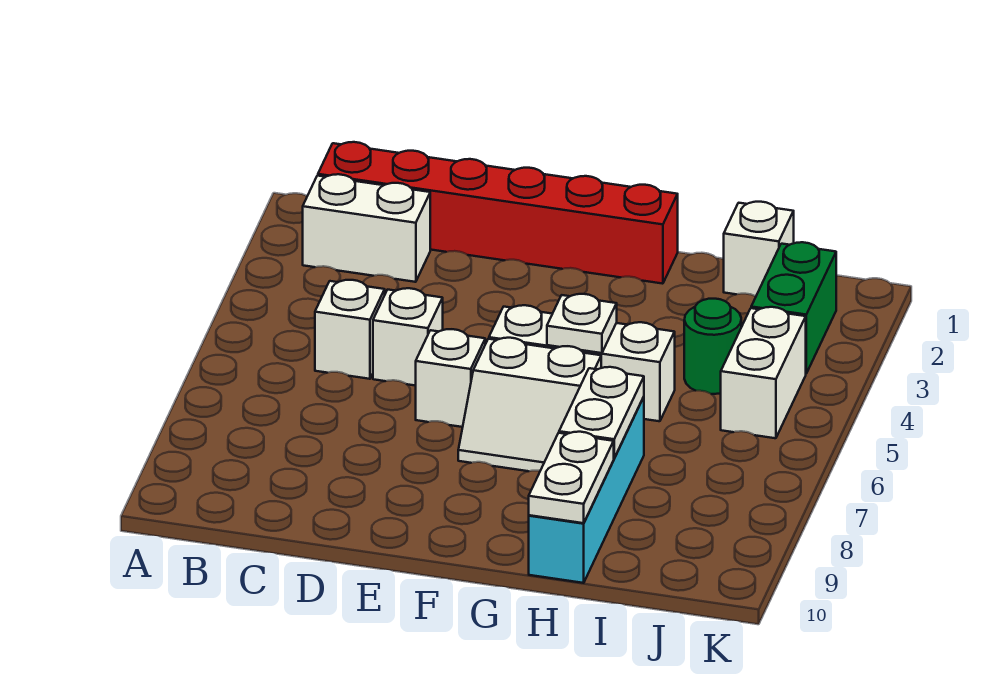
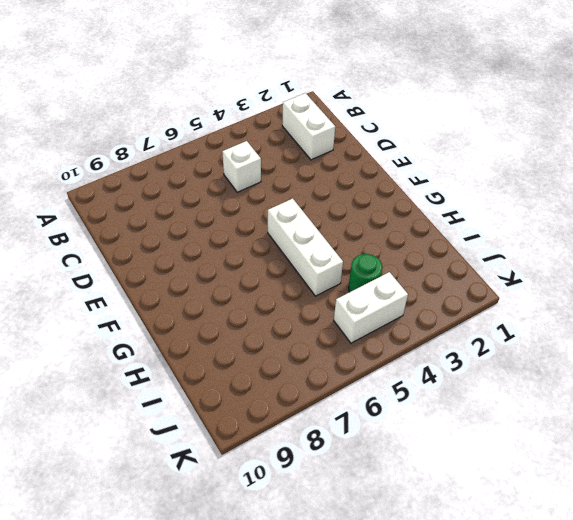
none -> red 1x6 brick [318,142,678,284]
none -> white 1x1 brick [373,288,443,386]
none -> white 1x1 brick [416,329,485,427]

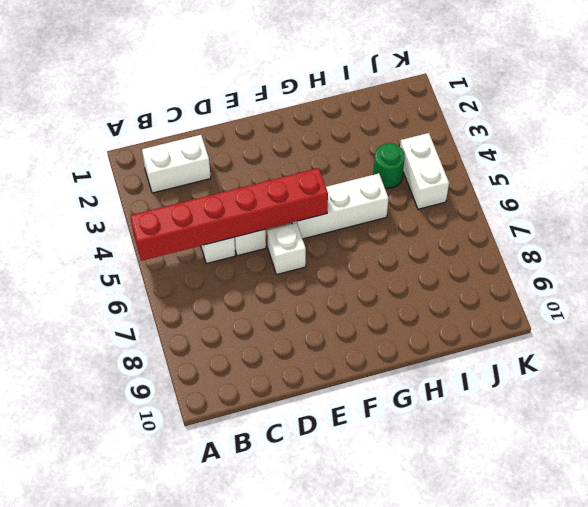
red 1x6 brick [130,168,328,261] -> red 1x6 brick moved to [318,142,678,284]
none -> white 2x2 slope [458,338,601,471]
none -> cyan 1x4 brick [529,397,644,583]
none -> white 1x1 brick [724,202,794,296]

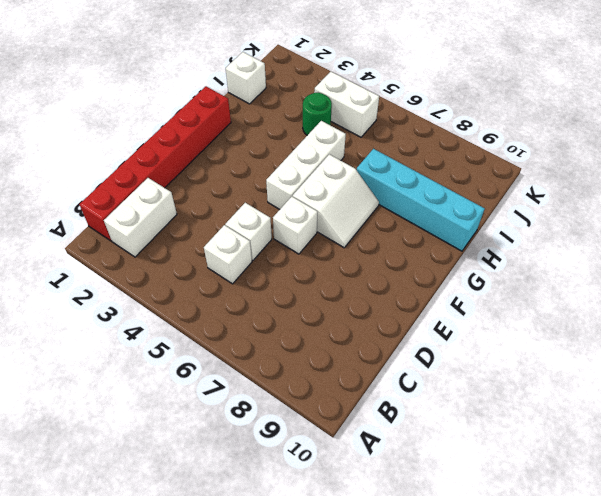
none -> green 1x2 brick [751,242,836,373]
none -> white 1x1 plate [547,294,617,353]
none -> white 1x2 plate [559,367,644,458]

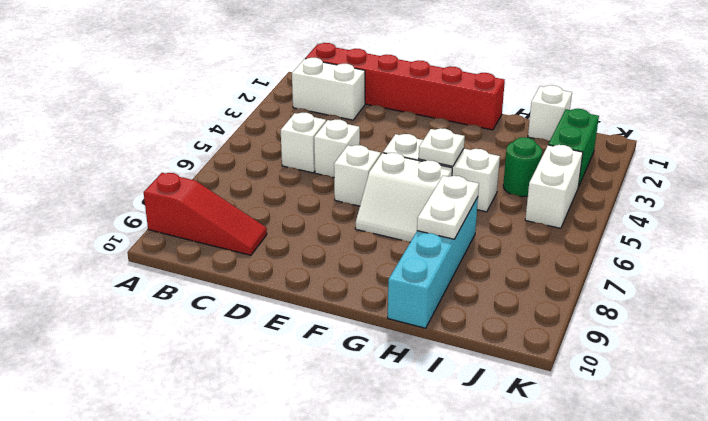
red 1x3 slope [144,173,267,255] -> none
none -> white 1x2 plate [529,432,614,523]

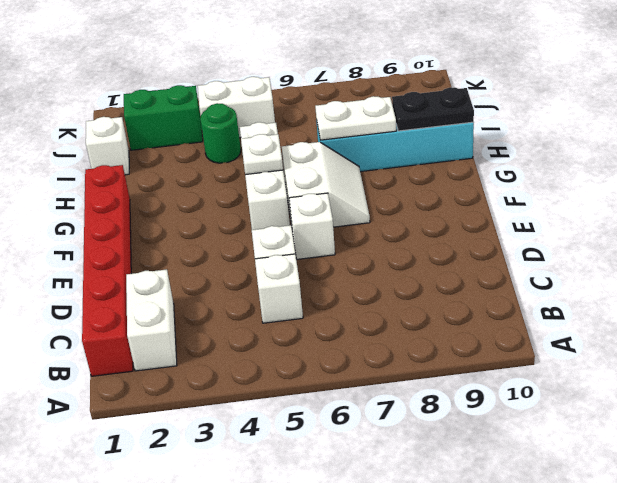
black 1x2 plate [392,87,474,131] -> white 1x2 plate [529,432,614,523]

